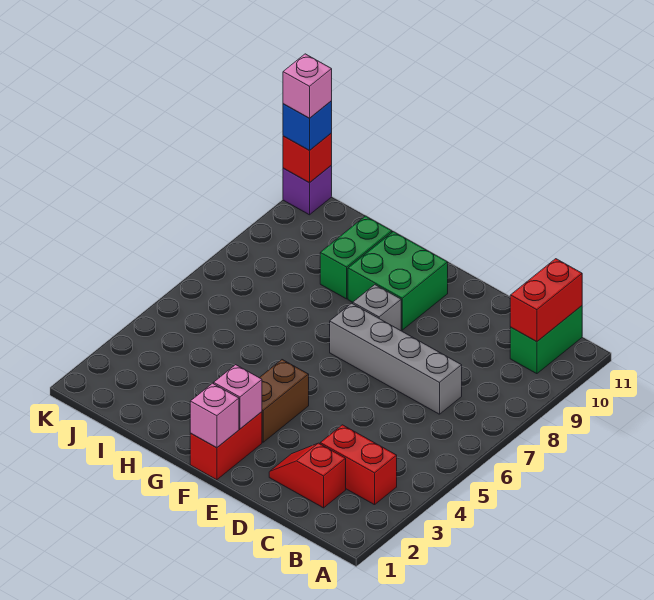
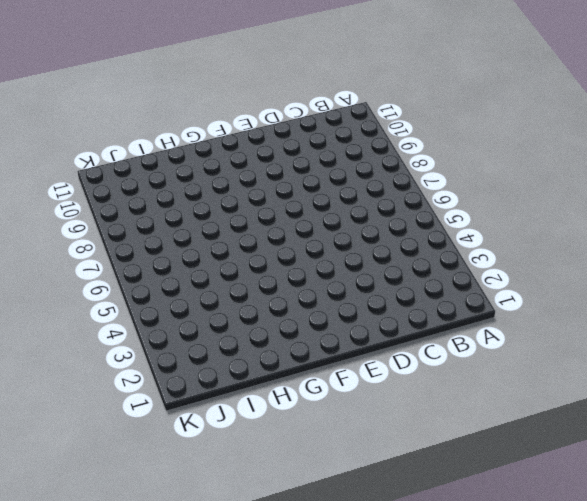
none -> red 1x2 brick [320,425,397,505]
none -> green 1x2 brick [510,306,582,374]
none -> red 1x2 slope [269,443,346,508]

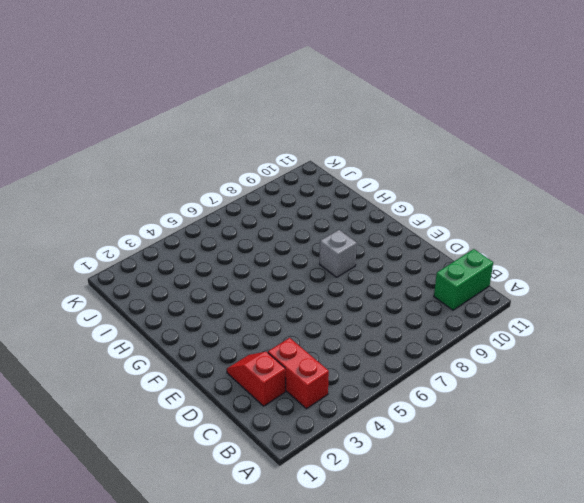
none -> grey 1x4 brick [330,303,462,414]
none -> red 1x2 brick [190,412,262,480]
none -> brown 1x2 brick [260,360,309,442]

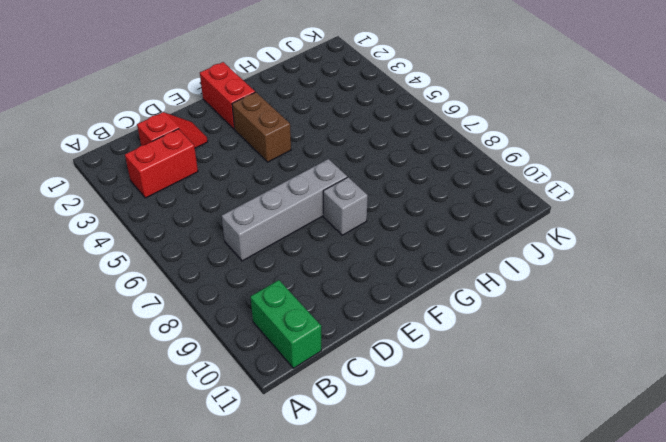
none -> green 2x2 brick [348,232,448,330]
none -> green 1x2 brick [320,216,392,299]
none -> purple 1x1 brick [283,166,332,215]

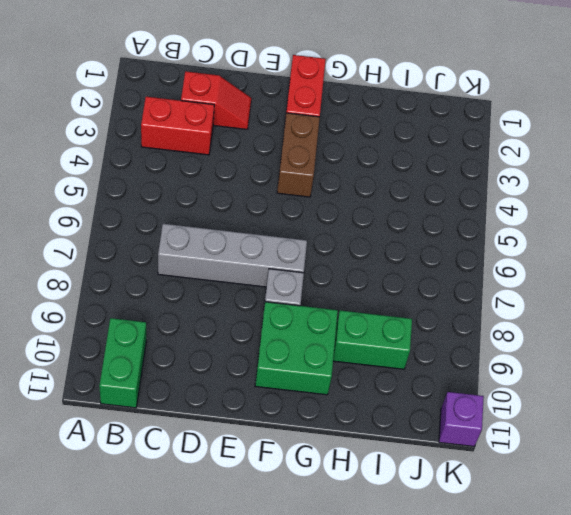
green 1x2 brick [333,310,412,369] -> green 1x2 brick turned to [320,216,392,299]
none -> red 1x2 brick [510,259,582,342]
none -> pink 1x1 brick [190,383,239,448]
none -> pink 1x1 brick [214,365,262,429]

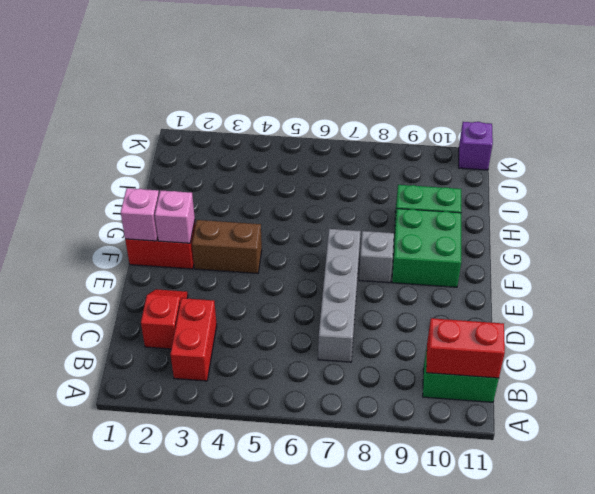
none -> red 1x1 brick [283,133,332,183]
none -> blue 1x1 brick [283,101,332,151]
none -> pink 1x1 brick [283,54,332,118]

